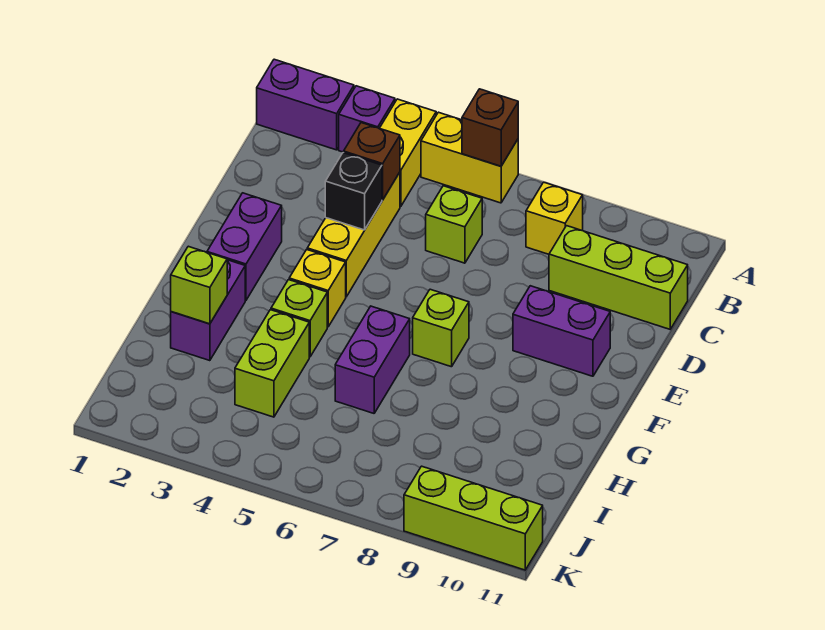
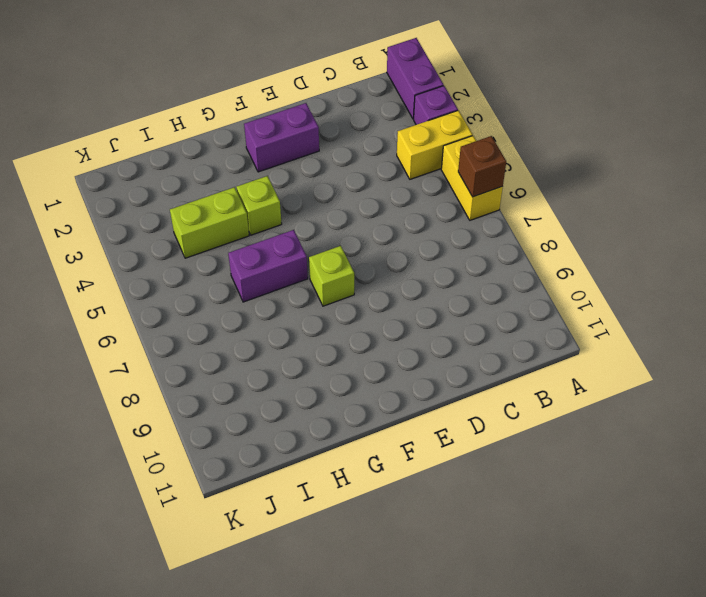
none -> yellow 1x1 brick [526,182,583,254]
none -> yellow 1x3 brick [307,172,400,297]
none -> lime 1x1 brick [426,186,482,263]

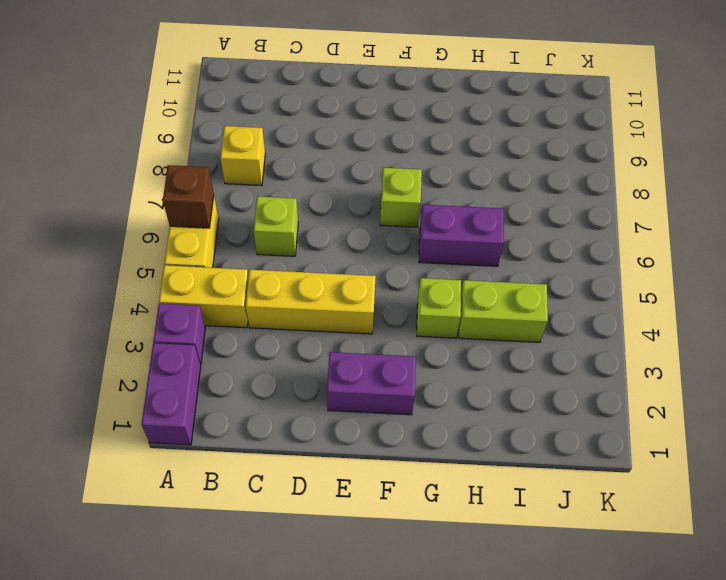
none -> lime 1x3 brick [549,226,688,329]
none -> purple 1x2 brick [513,286,610,376]
none -> yellow 1x1 brick [289,250,346,327]

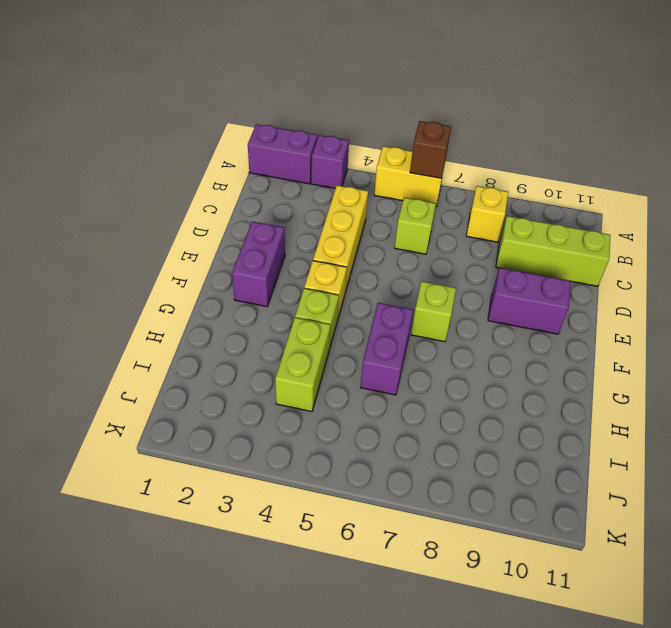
none -> yellow 1x2 brick [380,99,436,207]
none -> purple 1x2 brick [171,260,245,361]
none -> lime 1x3 brick [404,466,543,570]

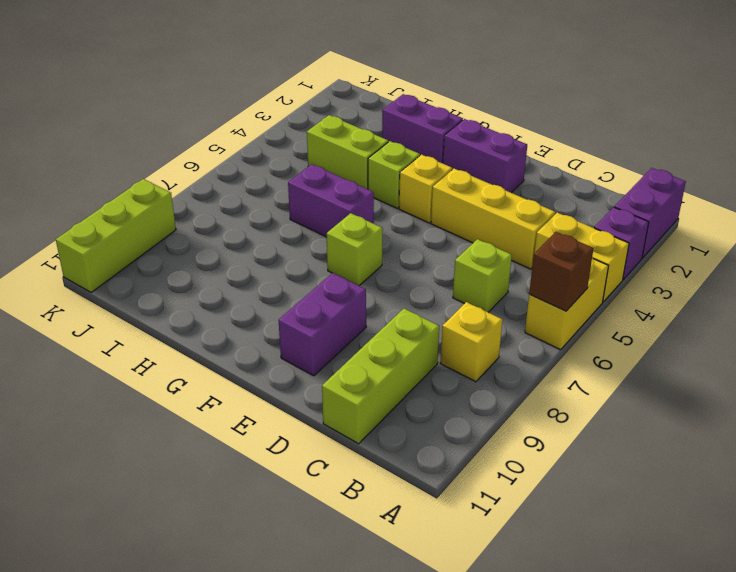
none -> brown 1x1 brick [344,123,400,200]
none -> black 1x1 brick [325,153,382,230]
none -> lime 1x1 brick [171,246,227,324]

